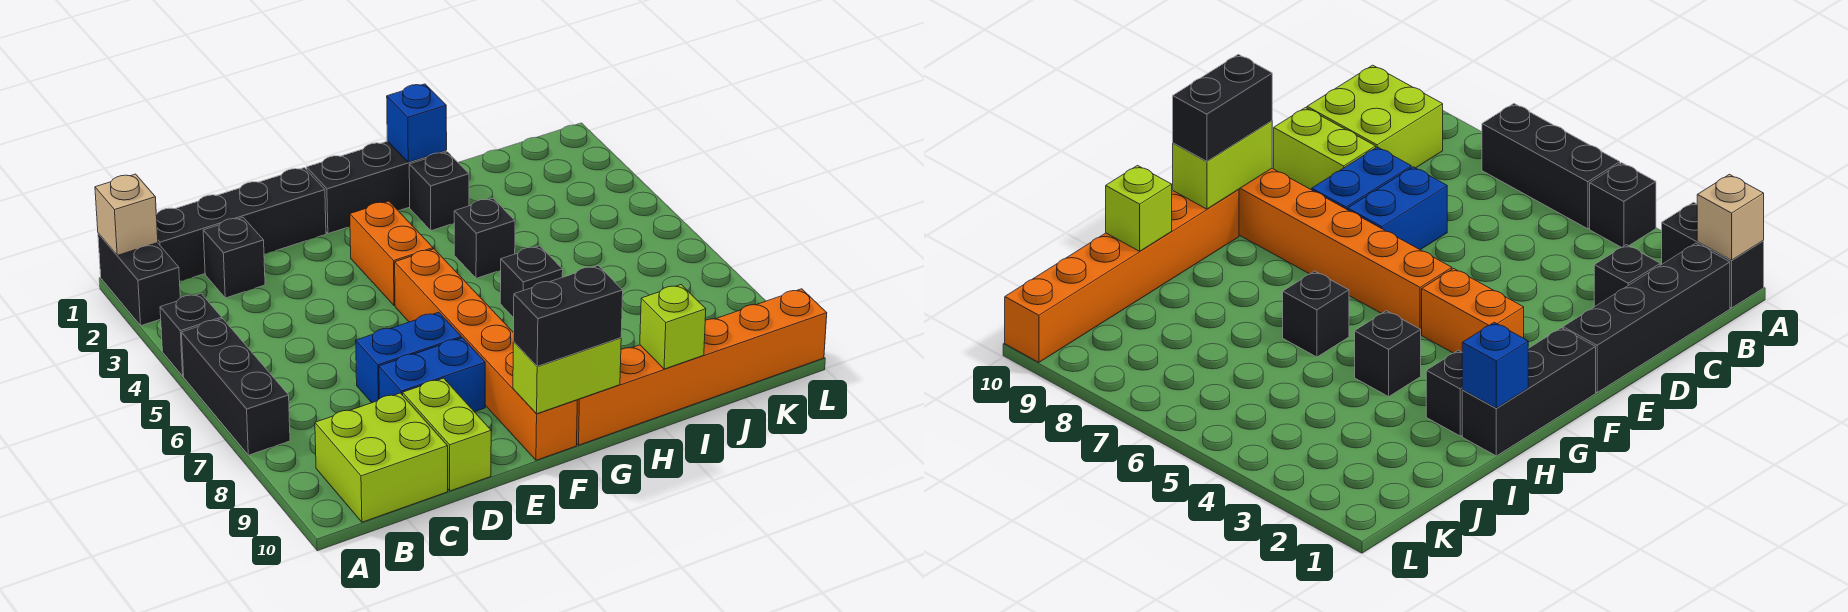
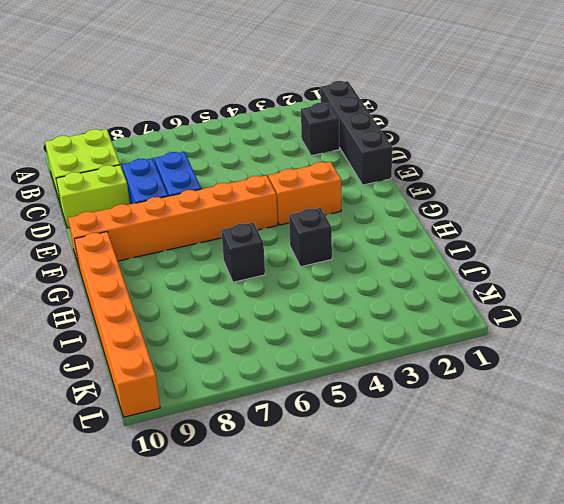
none -> black 1x2 brick [98,233,180,326]
none -> black 1x1 brick [160,294,222,376]
none -> black 1x3 brick [181,319,290,455]

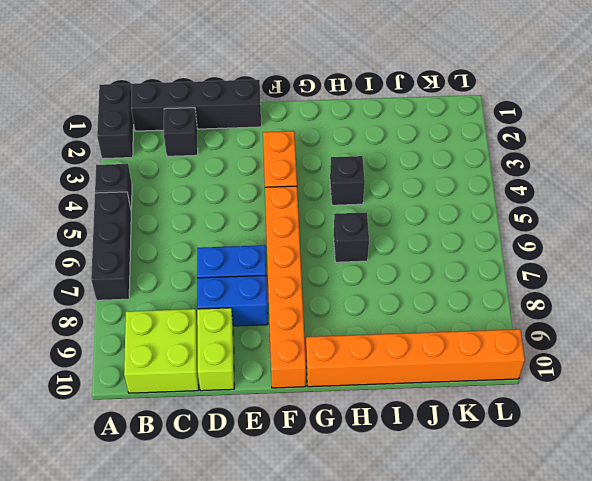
none -> black 1x3 brick [306,141,447,234]
none -> black 1x1 brick [409,152,469,231]
none -> tan 1x1 brick [95,174,158,255]

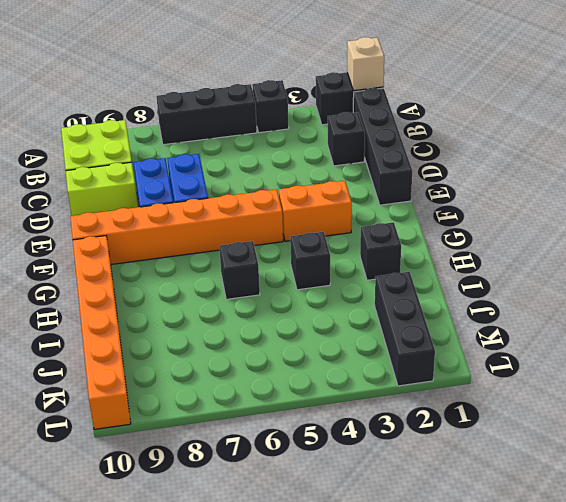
black 1x3 brick [375,272,435,386] -> black 1x3 brick moved to [306,141,447,234]
none -> lime 1x2 brick [513,338,621,414]
none -> blue 1x1 brick [387,84,447,162]
none -> lime 1x1 brick [640,285,706,369]

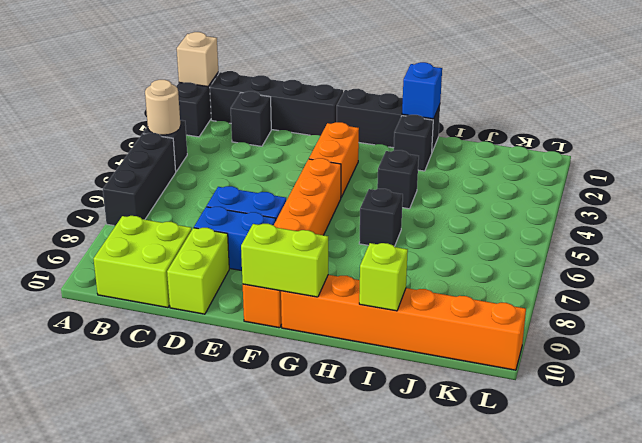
tan 1x1 round brick [145,80,181,135] -> none
none -> black 1x2 brick [513,266,623,366]

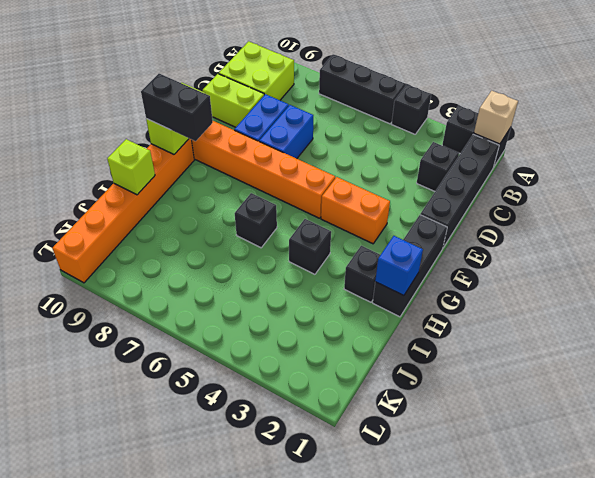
black 1x2 brick [141,74,213,141] -> black 1x2 brick turned to [513,266,623,366]

